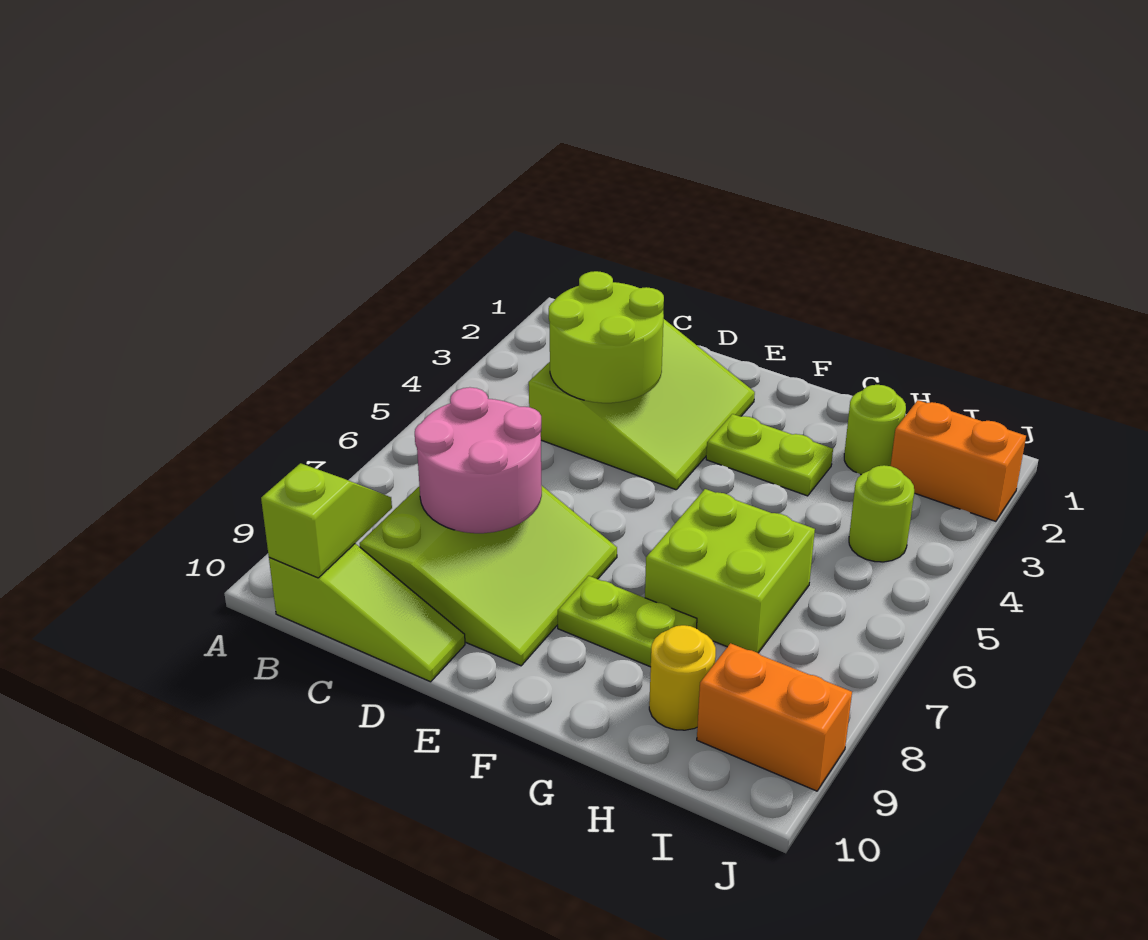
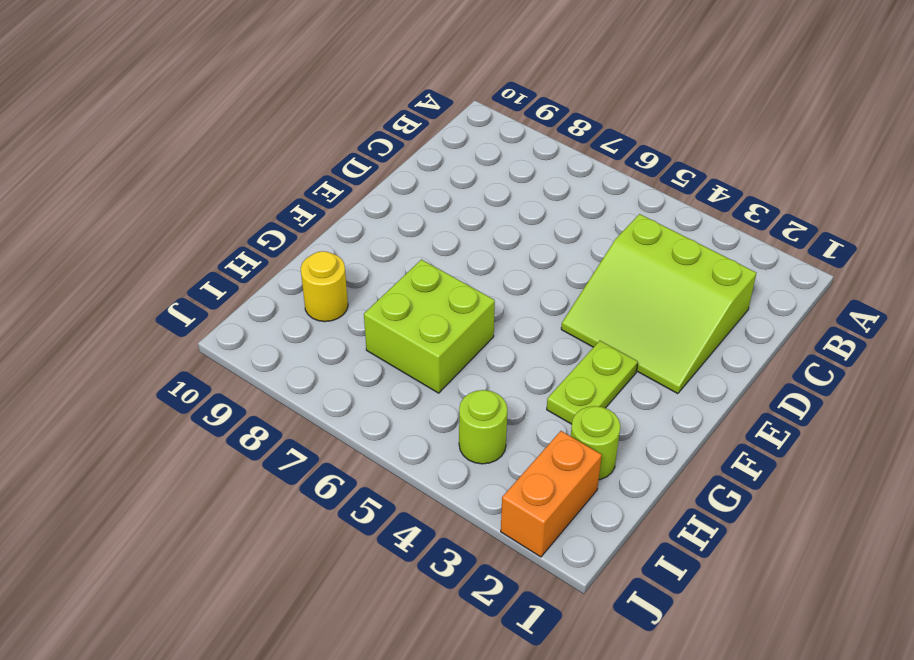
none -> lime 1x3 slope [269,544,465,682]
none -> lime 3x3 slope [360,485,617,666]
none -> lime 1x2 plate [558,576,697,667]

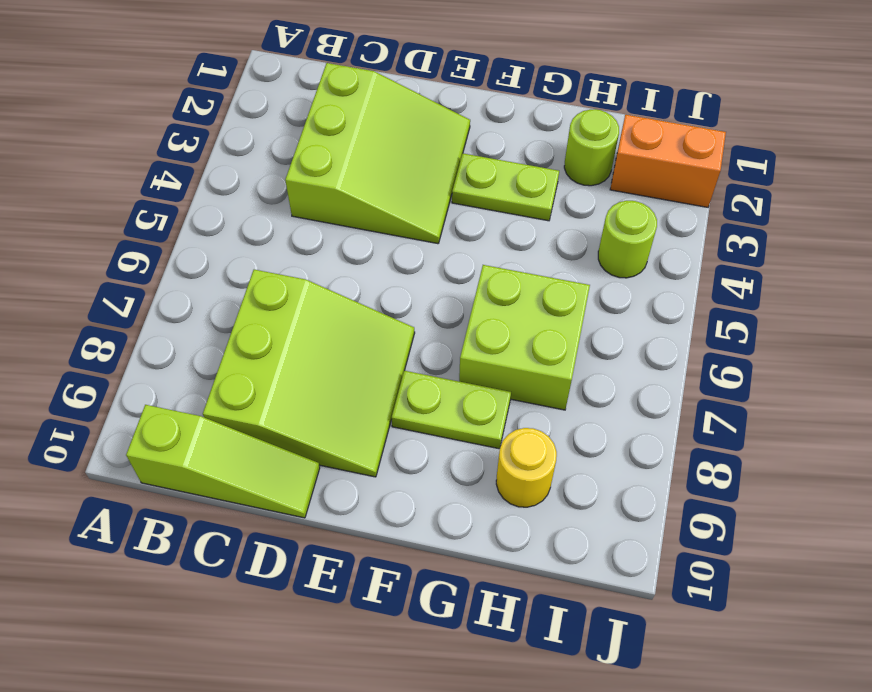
none -> orange 1x2 brick [697,643,852,791]
none -> lime 1x2 slope [261,463,392,578]
none -> lime 2x2 round brick [549,271,664,403]

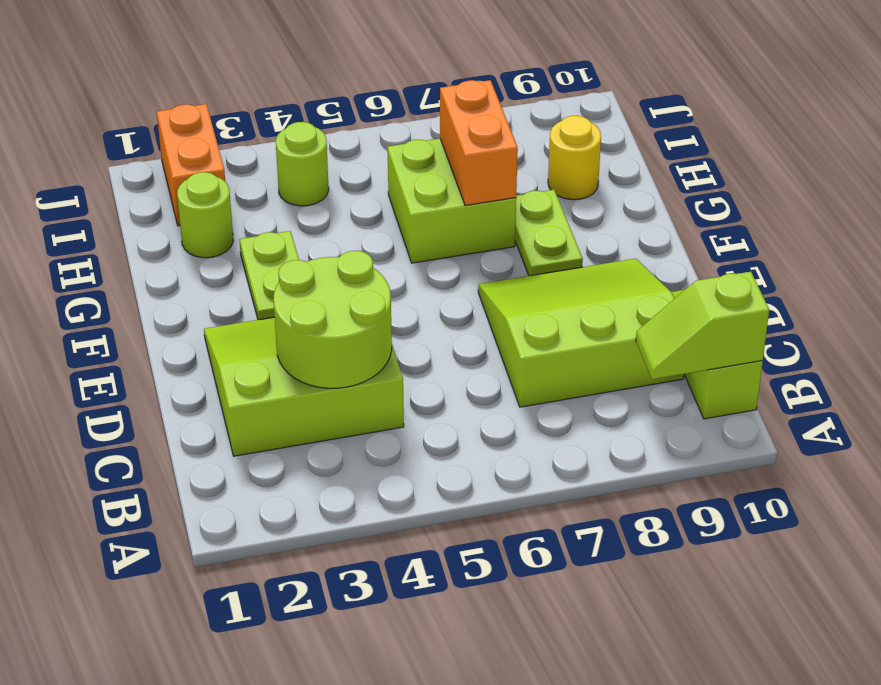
orange 1x2 brick [440,80,518,206] -> orange 1x2 brick moved to [697,643,852,791]
none -> pink 2x2 round brick [415,387,542,533]

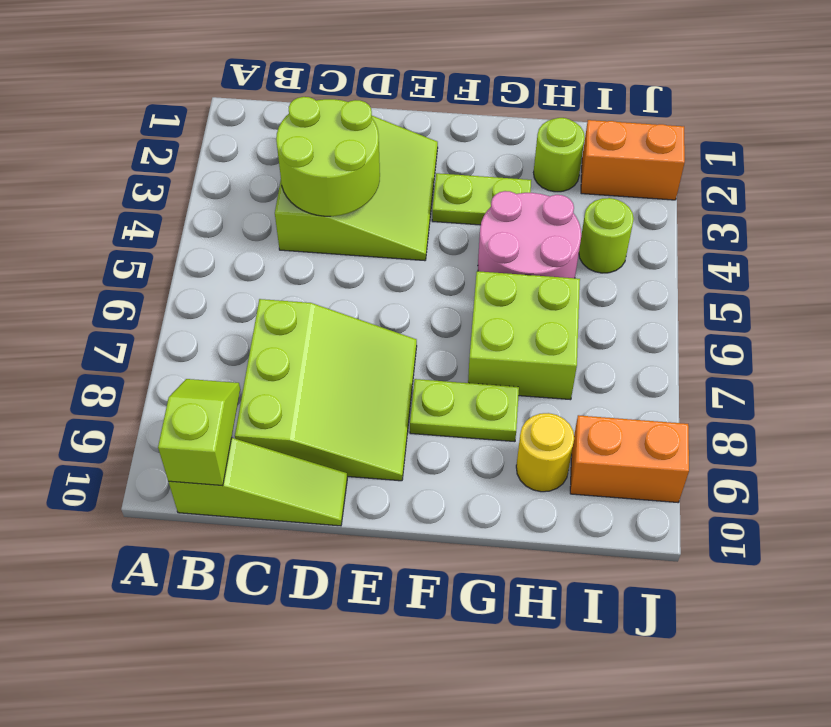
pink 2x2 round brick [478,191,581,278] -> pink 2x2 round brick moved to [415,387,542,533]

